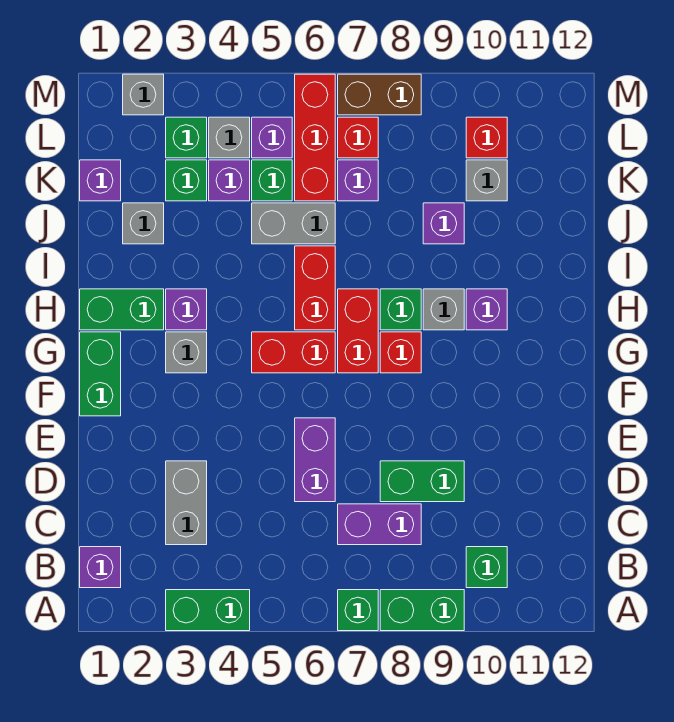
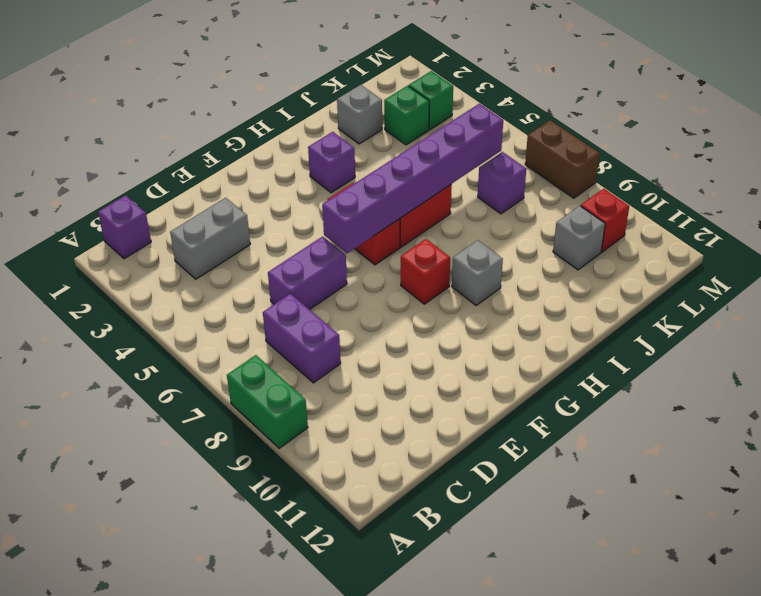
purple 1x6 brick [322,104,503,253] -> none
none -> green 1x2 brick [166,590,250,631]
none -> green 1x1 brick [338,590,378,631]
none -> green 1x1 brick [466,547,507,588]
none -> green 1x2 brick [380,461,464,502]

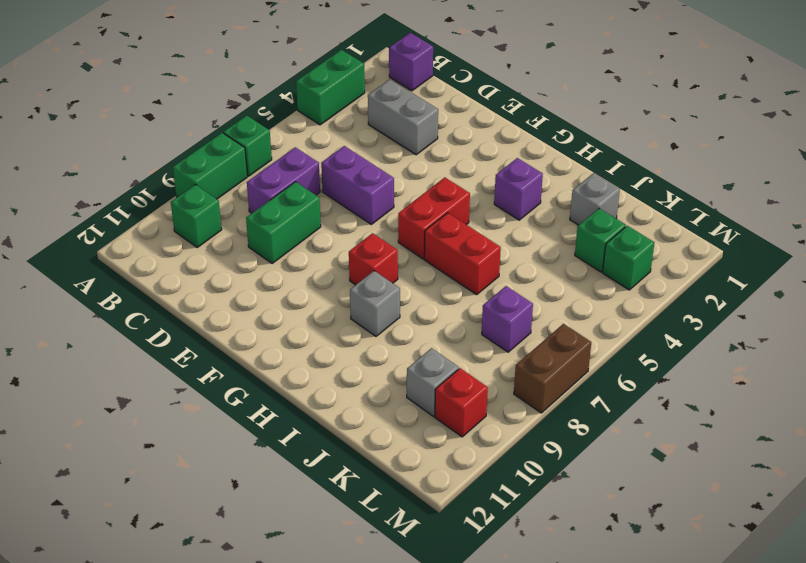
none -> green 1x2 brick [80,332,121,416]
none -> grey 1x1 brick [166,332,207,373]
none -> red 1x2 brick [338,289,378,373]
none -> green 1x2 brick [80,289,164,330]

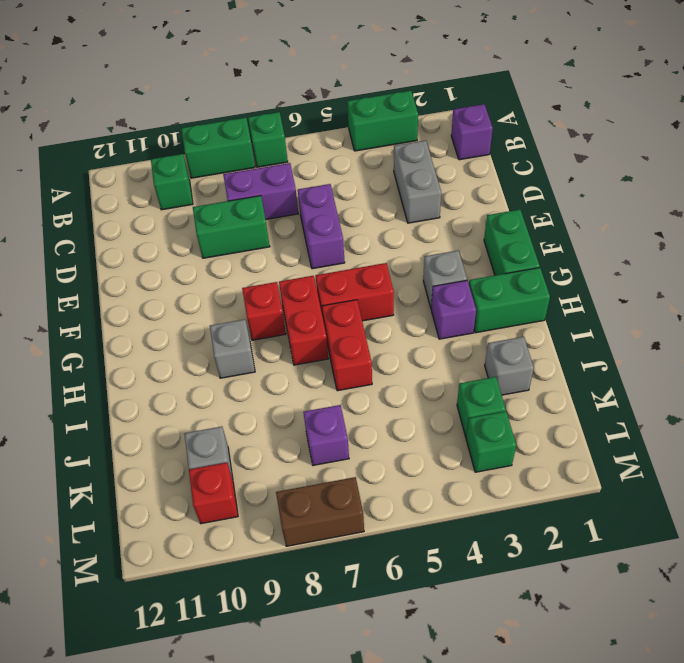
none -> green 1x1 brick [380,289,421,330]
none -> purple 1x1 brick [466,289,507,330]
none -> grey 1x2 brick [252,203,335,244]
none -> purple 1x1 brick [423,203,464,244]

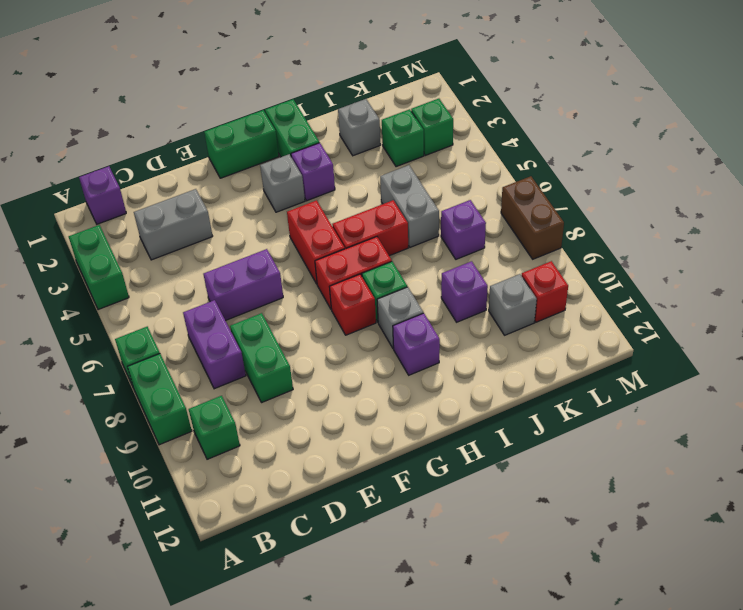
none -> purple 1x1 brick [80,160,121,201]
none -> purple 1x1 brick [209,160,250,201]
none -> green 1x1 brick [252,160,292,201]
none -> red 1x3 brick [295,74,335,201]

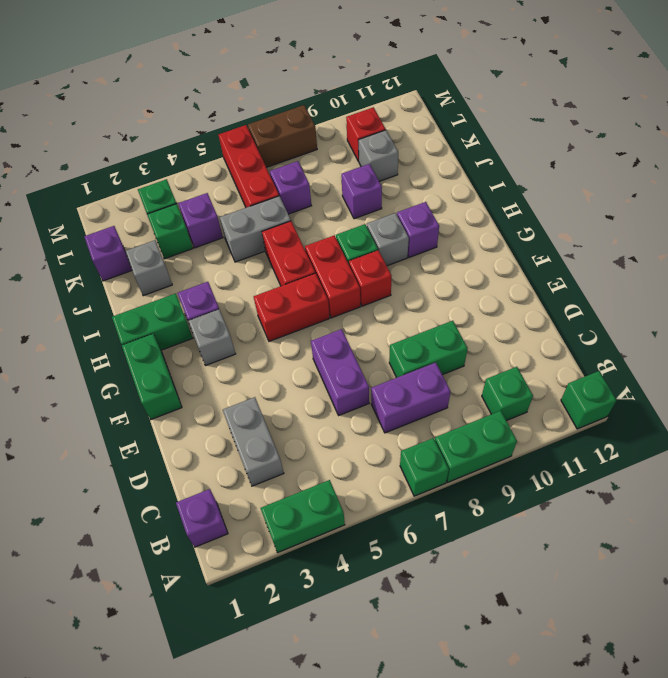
green 1x1 brick [561,371,616,429] -> green 1x1 brick moved to [252,160,292,201]
none -> grey 1x1 brick [209,117,250,158]
none -> purple 1x1 brick [252,117,292,158]
none -> red 1x1 brick [338,117,378,158]
none -> grey 1x1 brick [123,74,164,115]

